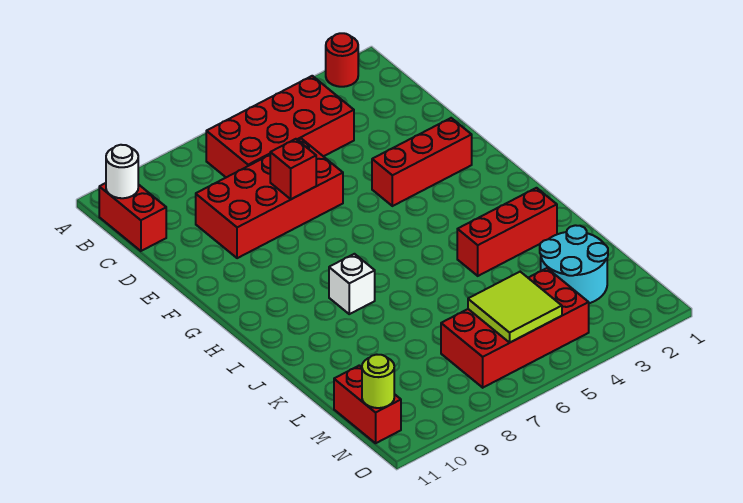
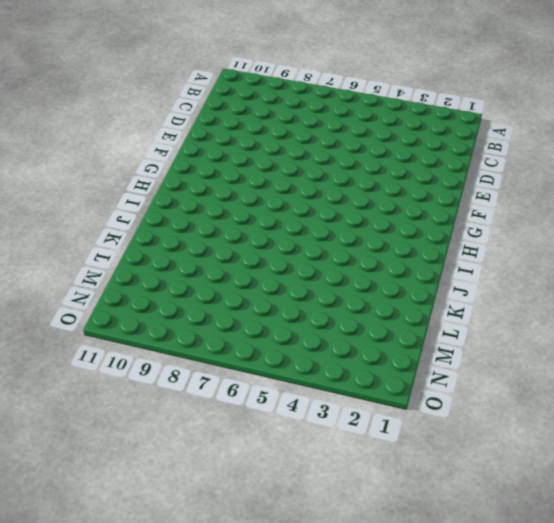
none -> red 1x1 round brick [326,33,358,87]
none -> red 2x4 brick [206,76,354,177]
none -> red 1x2 brick [99,183,166,251]

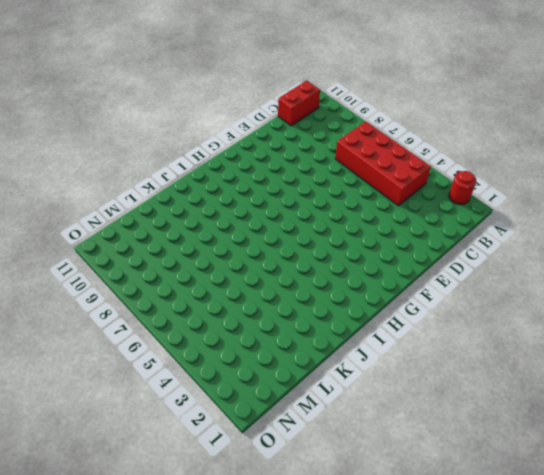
none -> red 2x4 brick [196,139,343,258]
none -> red 1x3 brick [372,118,472,206]
none -> white 1x1 brick [329,254,375,314]

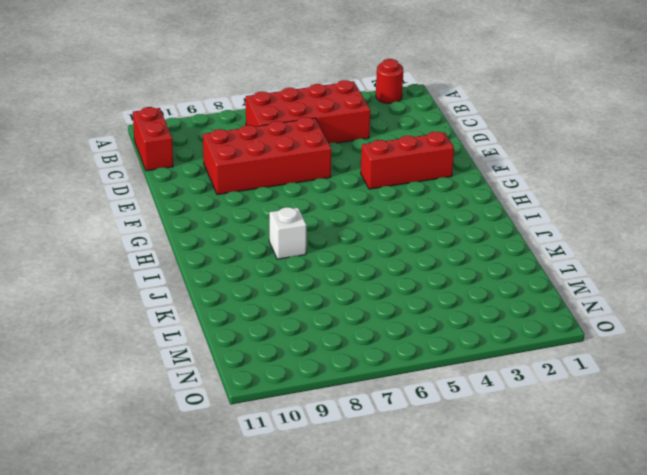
none -> red 1x3 brick [457,188,557,276]
none -> cyan 2x2 round brick [540,225,608,303]
none -> red 2x4 brick [441,268,589,388]

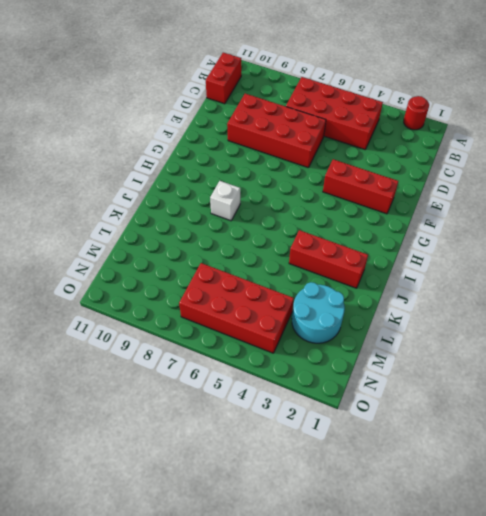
none -> red 1x2 brick [334,365,401,443]
none -> white 1x1 round brick [106,145,138,198]
none -> red 1x1 brick [270,139,316,199]

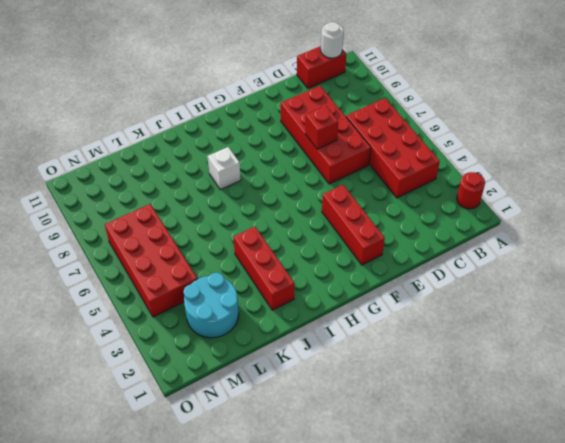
none -> red 1x2 brick [334,365,401,443]
none -> lime 2x2 tile [468,272,562,343]
none -> lime 1x1 round brick [362,355,394,408]

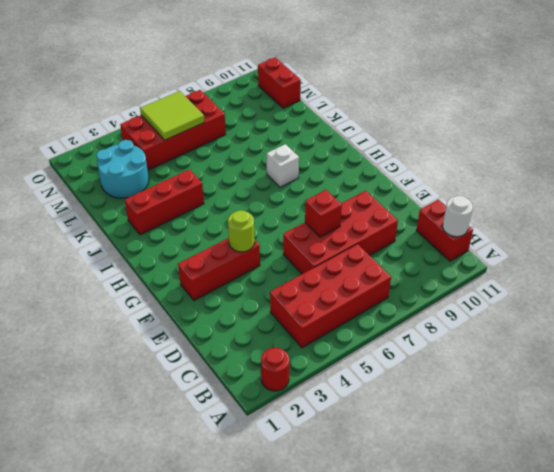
lime 1x1 round brick [228,210,255,252] -> lime 1x1 round brick moved to [362,355,394,408]

